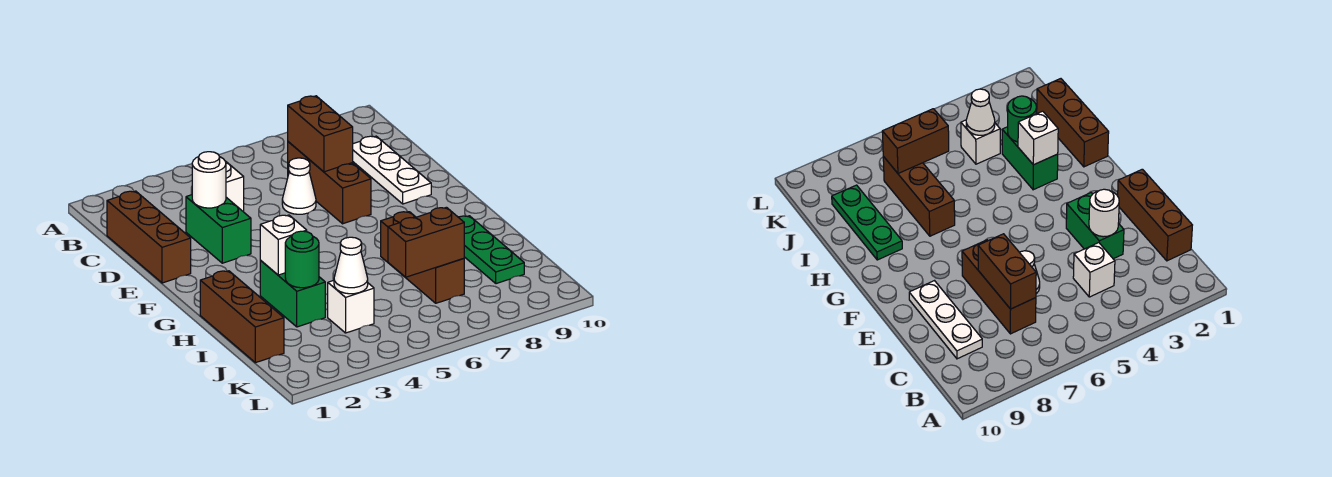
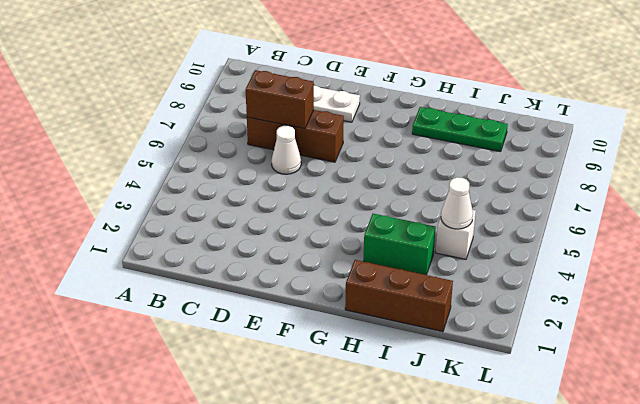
none -> brown 1x3 brick [107,191,191,283]
none -> white 1x1 brick [226,162,244,212]
none -> green 1x2 brick [186,195,251,263]

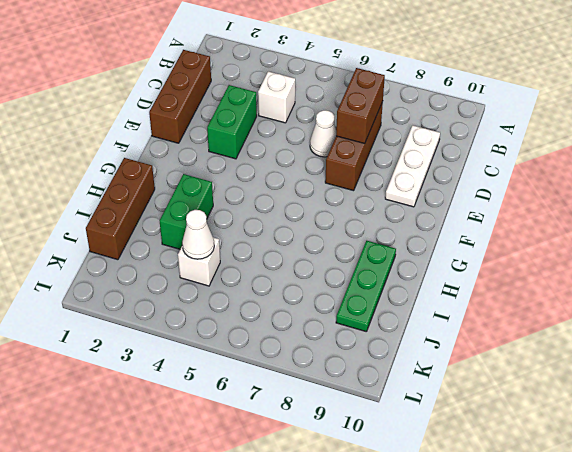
none -> brown 1x3 brick [381,212,464,303]
none -> white 1x1 round brick [192,152,226,208]
none -> white 1x1 brick [260,215,307,275]

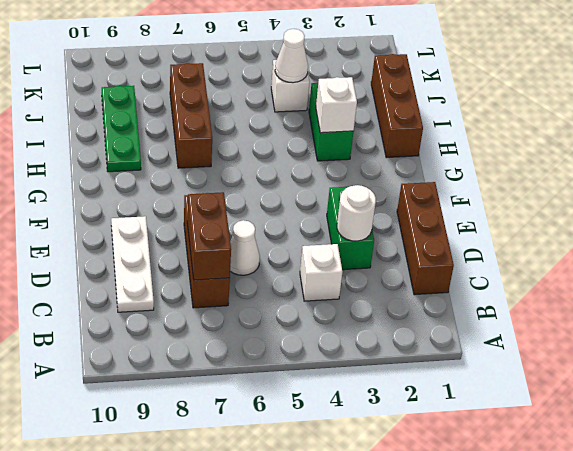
none -> green 1x1 round brick [285,231,319,288]
none -> brown 1x2 brick [388,207,464,277]

